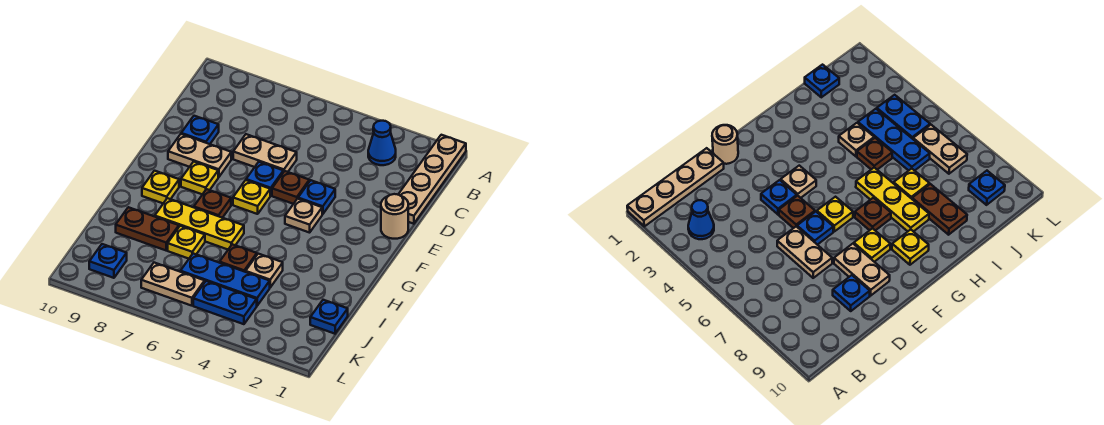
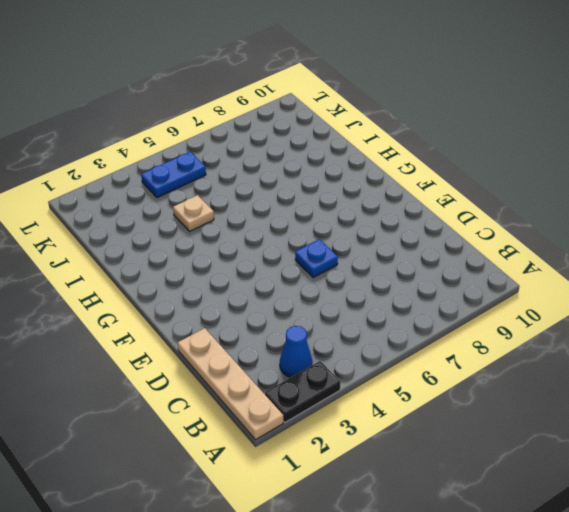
black 1x2 plate [265,361,341,422] -> none
none -> tan 1x2 plate [233,134,297,172]
none -> blue 1x1 plate [181,116,219,144]
none -> tan 1x1 round brick [381,194,408,239]

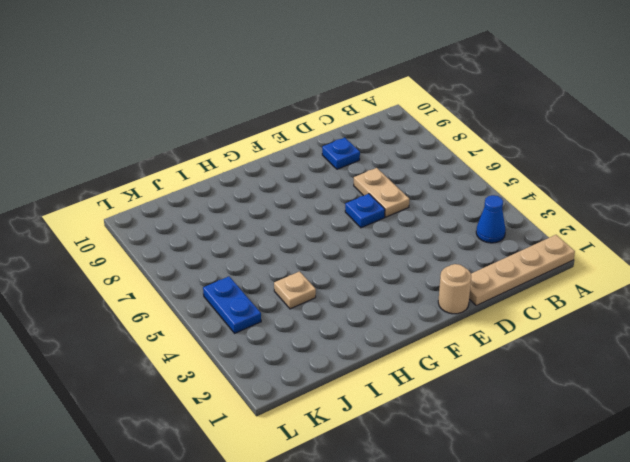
none -> blue 1x1 plate [298,180,335,214]
none -> brown 1x1 plate [272,171,309,204]
none -> tan 1x2 plate [168,134,231,177]

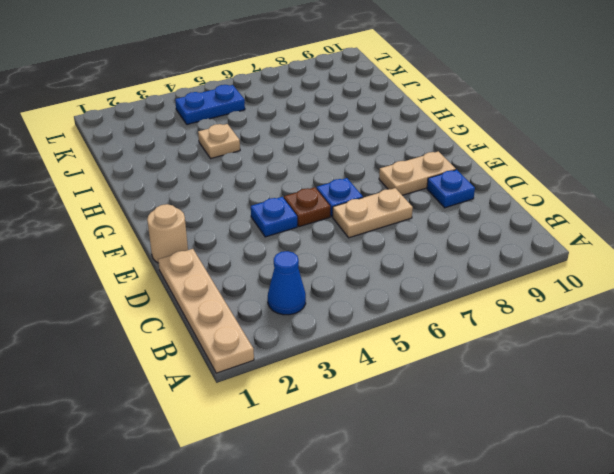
none -> tan 1x1 plate [285,199,322,233]
none -> yellow 1x1 plate [233,180,270,214]
none -> yellow 1x1 plate [181,162,218,194]

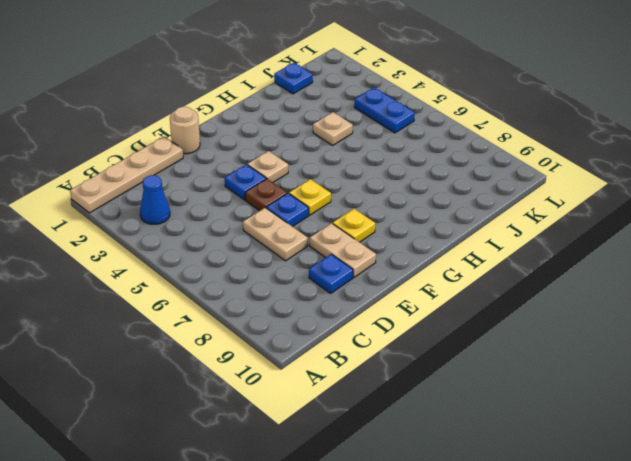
none -> brown 1x1 plate [194,189,231,218]
none -> yellow 1x1 plate [142,171,179,203]
none -> yellow 1x3 plate [155,198,244,249]

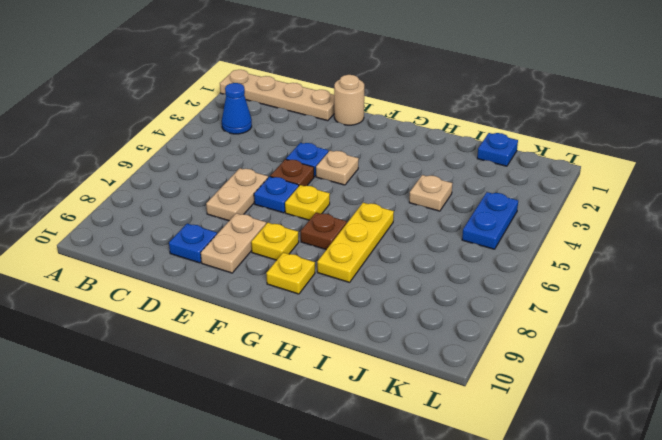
none -> brown 1x1 plate [220,244,257,272]
none -> yellow 1x1 plate [168,226,205,259]
none -> brown 1x2 plate [116,207,179,250]

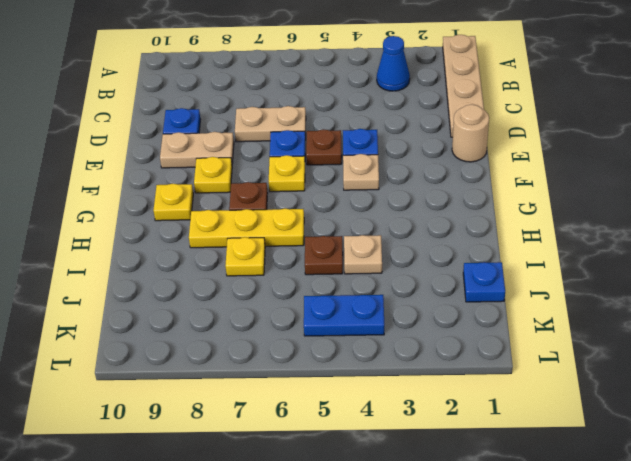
none -> brown 1x2 plate [116,207,179,250]
none -> blue 1x3 plate [180,253,270,306]
none -> tan 1x2 plate [141,263,205,306]

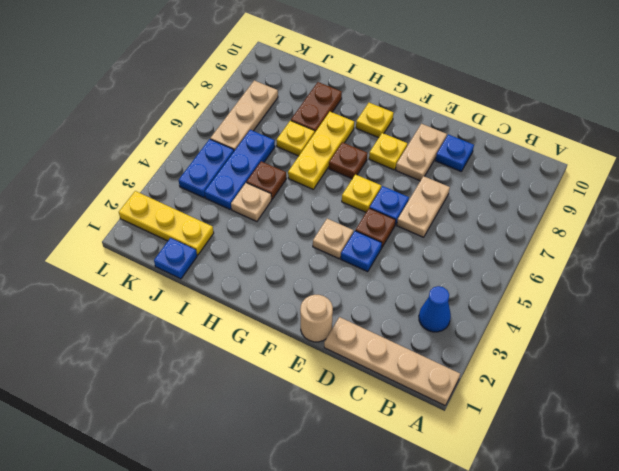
yellow 1x3 plate [119,191,214,255] -> none
tan 1x3 plate [210,80,278,151] -> tan 1x2 plate [141,263,205,306]
none -> blue 1x1 plate [89,244,127,278]

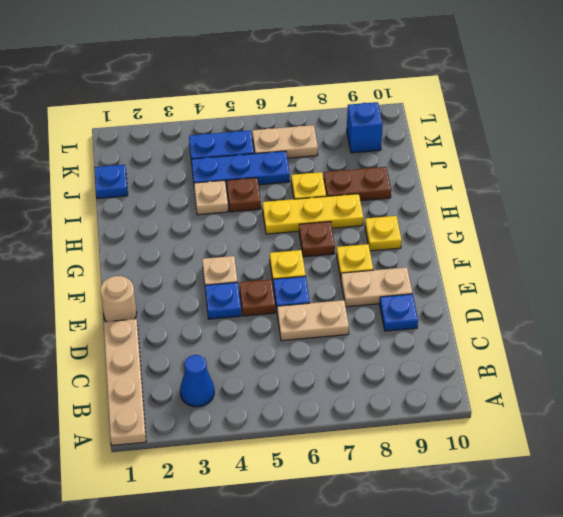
blue 1x1 brick [347,102,383,153] -> blue 1x1 plate [89,244,127,278]

